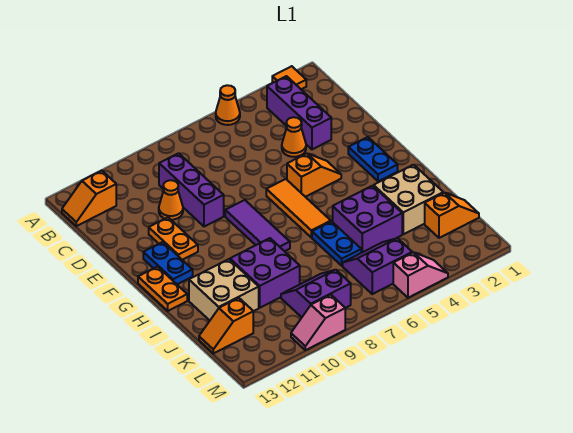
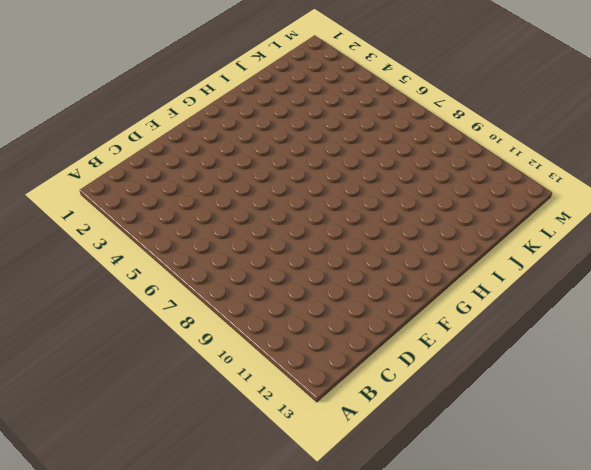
none -> orange 1x1 tile [272,66,306,89]
none -> orange 1x1 cone [216,85,240,125]
none -> purple 1x3 brick [267,76,331,149]

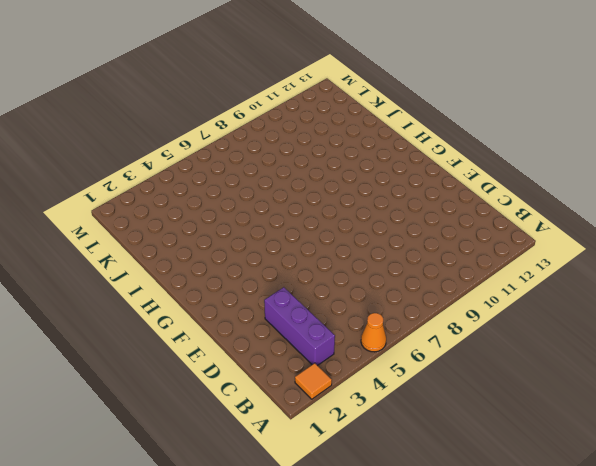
none -> orange 1x2 slope [62,171,116,226]
none -> purple 1x3 brick [159,153,224,227]
none -> orange 1x1 cone [282,117,306,157]

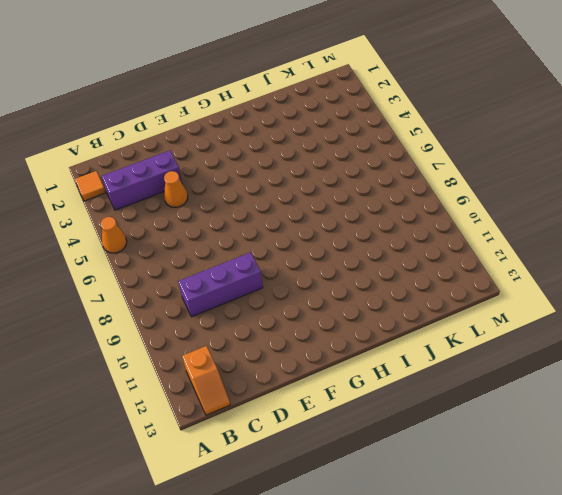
none -> orange 1x1 cone [159,180,183,220]
none -> orange 1x2 plate [149,218,198,260]
none -> blue 1x2 plate [348,137,398,181]

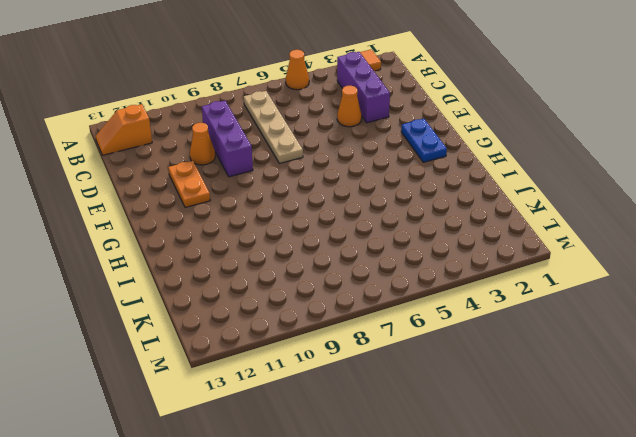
tan 1x4 plate [244,91,303,163] -> none
none -> orange 1x2 slope [287,154,341,197]
none -> orange 1x3 tile [266,179,331,238]
none -> purple 1x3 tile [225,200,290,251]

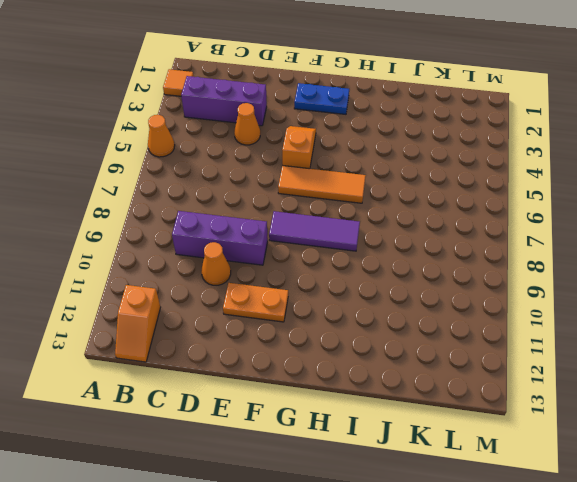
none -> blue 1x2 plate [143,242,193,284]
none -> orange 1x2 plate [138,267,187,311]
none -> tan 2x2 brick [374,165,443,234]

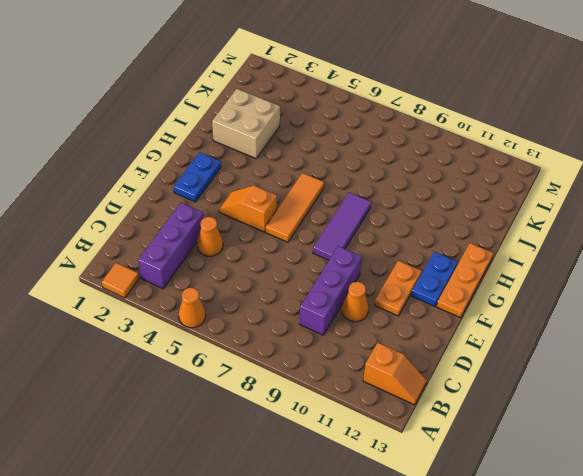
orange 1x3 plate [437,243,493,318] -> orange 1x2 plate [138,267,187,311]
none -> purple 2x2 brick [333,186,402,253]
none -> blue 1x2 plate [312,221,361,266]
none -> purple 2x2 brick [230,238,300,308]

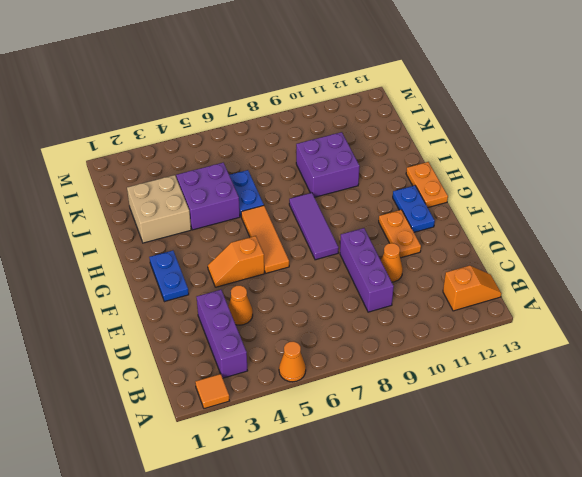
none -> tan 2x2 brick [189,259,259,320]
none -> orange 1x2 slope [425,193,479,238]
none -> purple 2x2 slope [343,238,412,294]

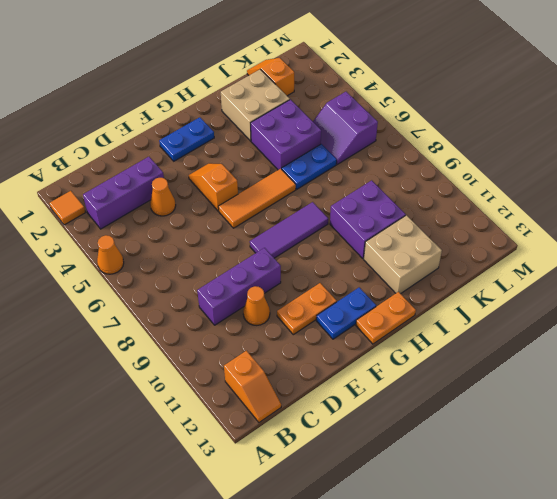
none -> purple 2x2 slope [281,270,351,317]
none -> orange 1x2 slope [199,298,253,353]
none -> pink 1x2 slope [393,252,448,298]

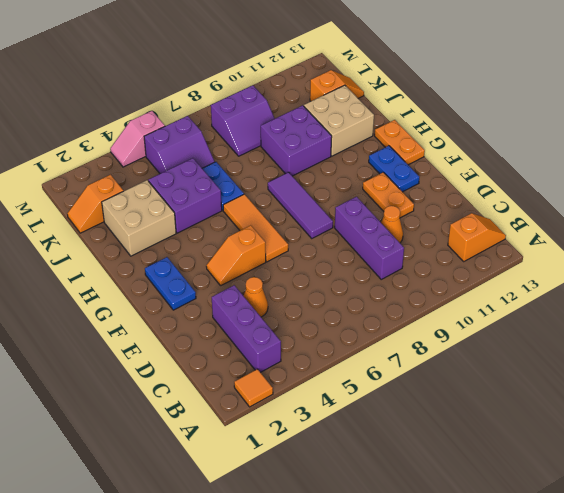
none -> orange 1x1 cone [216,85,240,125]
none -> pink 1x2 slope [291,295,345,350]

